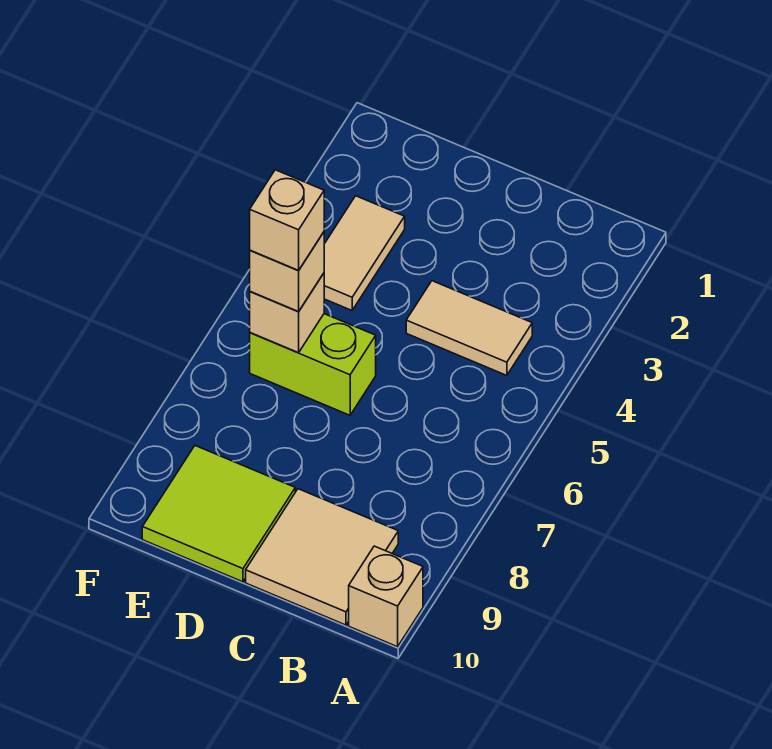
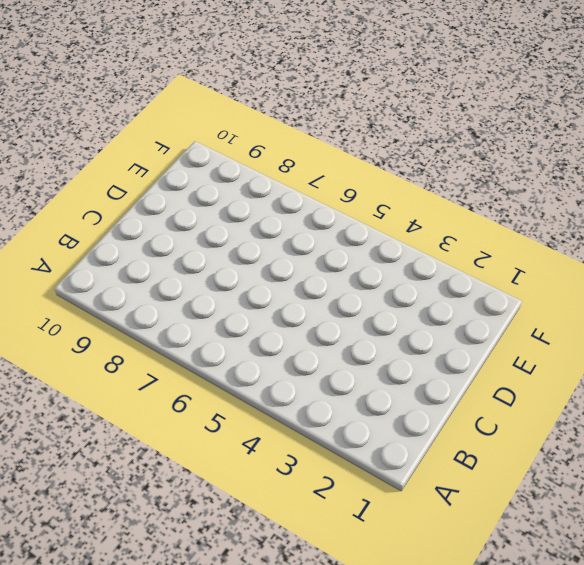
none -> tan 1x1 brick [349,546,423,647]
none -> tan 1x2 tile [406,281,532,376]

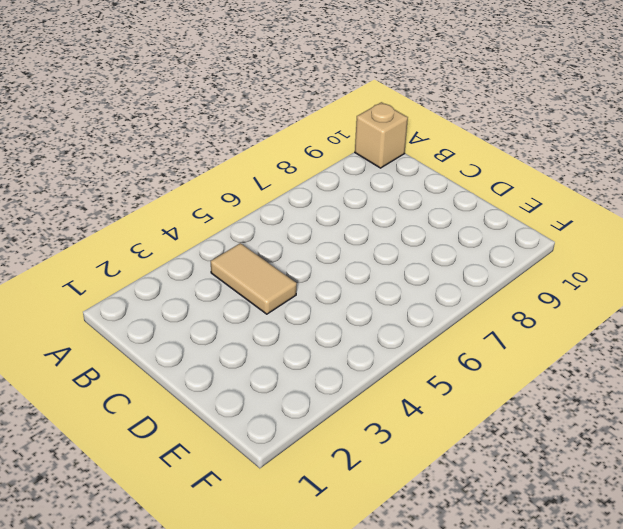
none -> tan 2x2 tile [246,489,398,625]
none -> lime 1x2 brick [250,314,376,415]

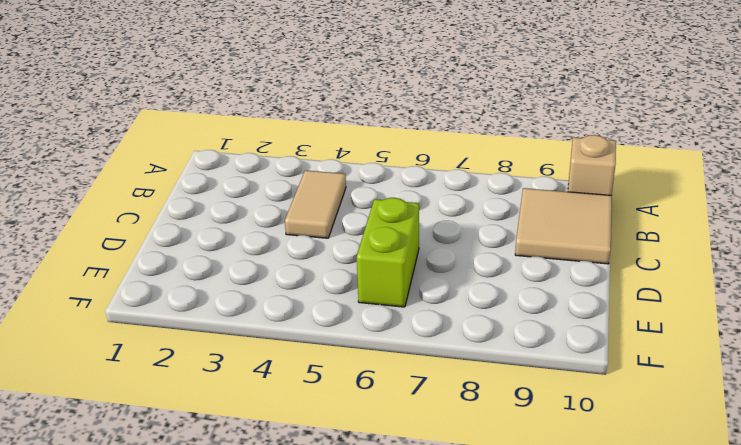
none -> lime 2x2 tile [142,446,295,582]
none -> tan 1x2 tile [324,196,405,310]

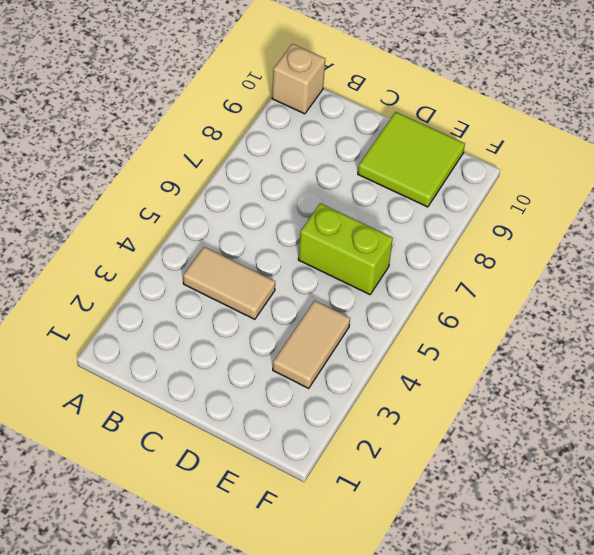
none -> tan 2x2 tile [246,489,398,625]
none -> tan 1x1 brick [250,273,324,353]

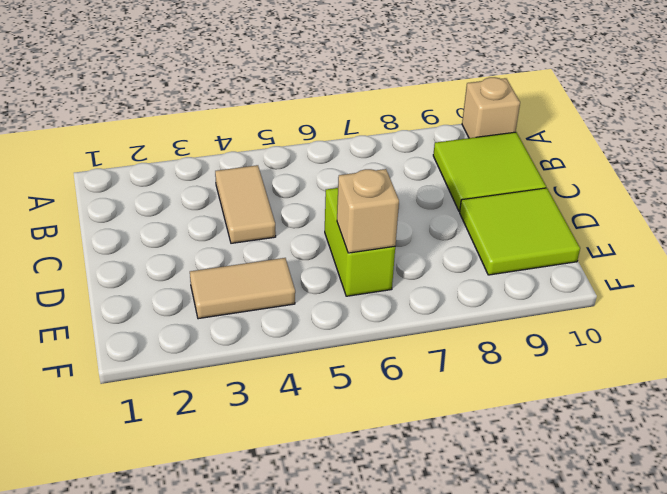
lime 2x2 tile [433,132,546,212] -> tan 2x2 tile [246,489,398,625]
none -> tan 1x1 brick [250,232,324,312]
none -> tan 1x1 brick [250,170,324,271]

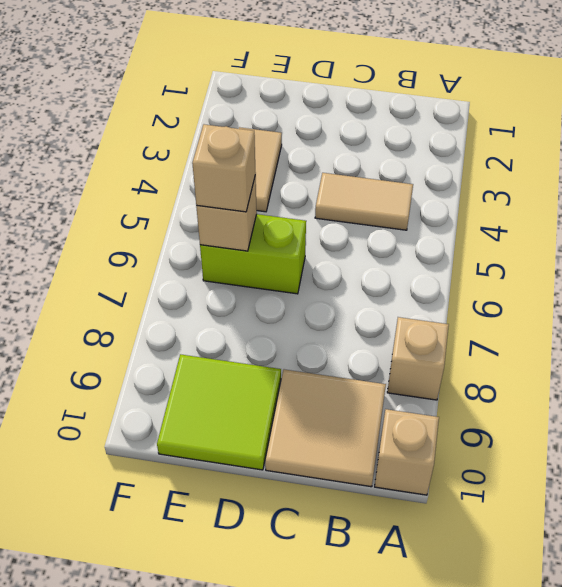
tan 1x1 brick [387,317,449,400] -> tan 1x1 brick moved to [250,170,324,271]

